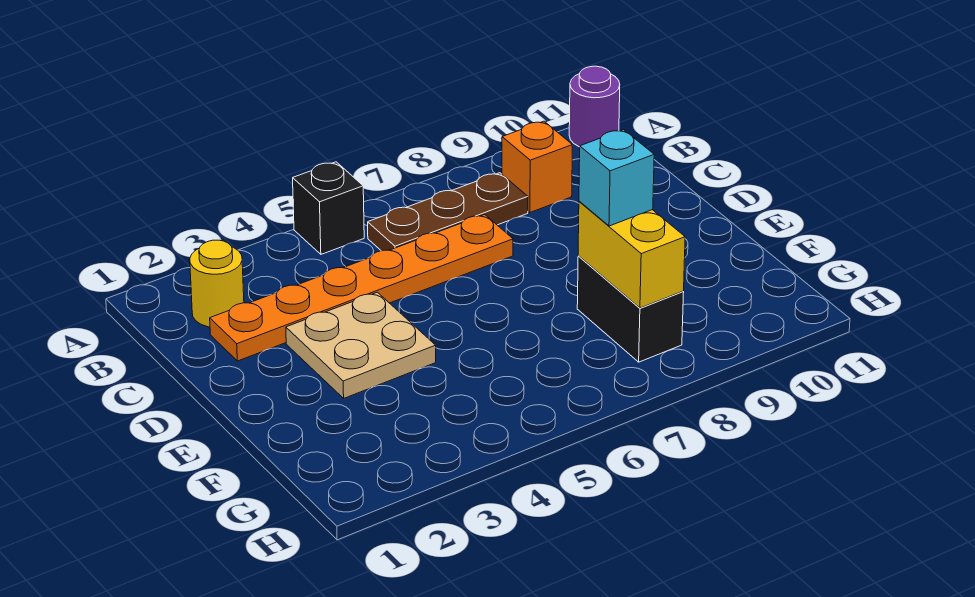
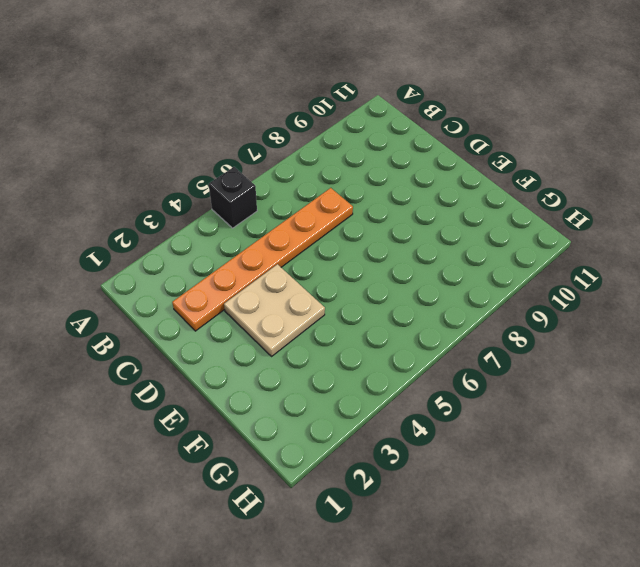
none -> purple 1x1 round brick [569,66,620,147]
none -> yellow 1x1 round brick [190,240,244,327]

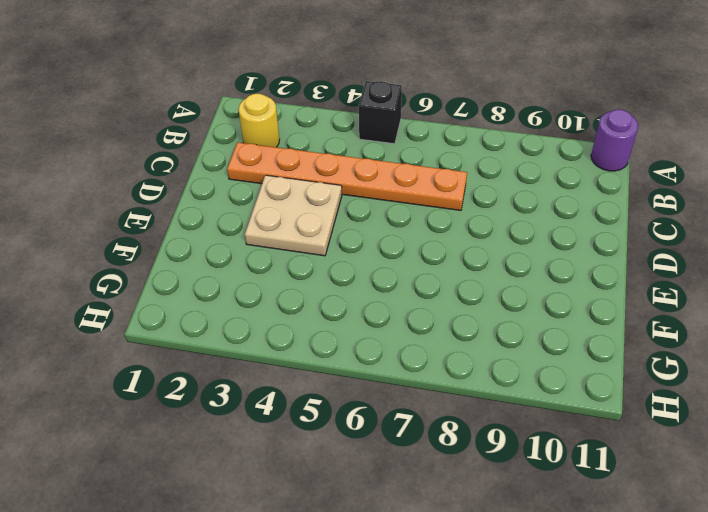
none -> brown 1x3 plate [368,173,528,251]
none -> orange 1x1 brick [502,121,572,212]

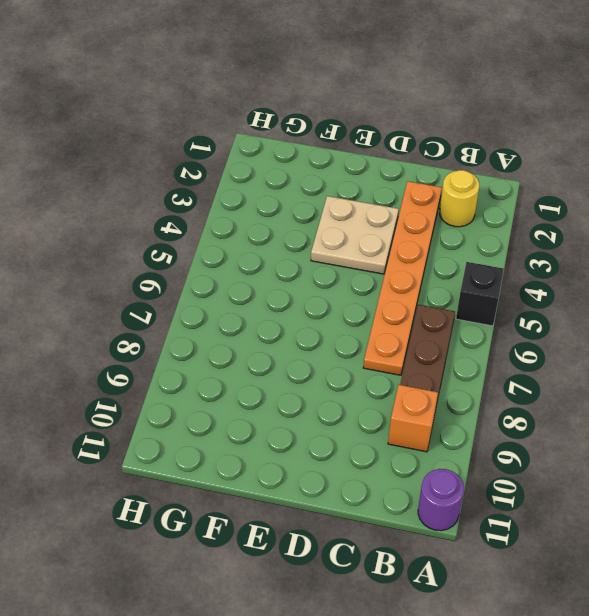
none -> black 1x2 brick [577,256,684,362]
none -> yellow 1x2 brick [578,201,685,308]

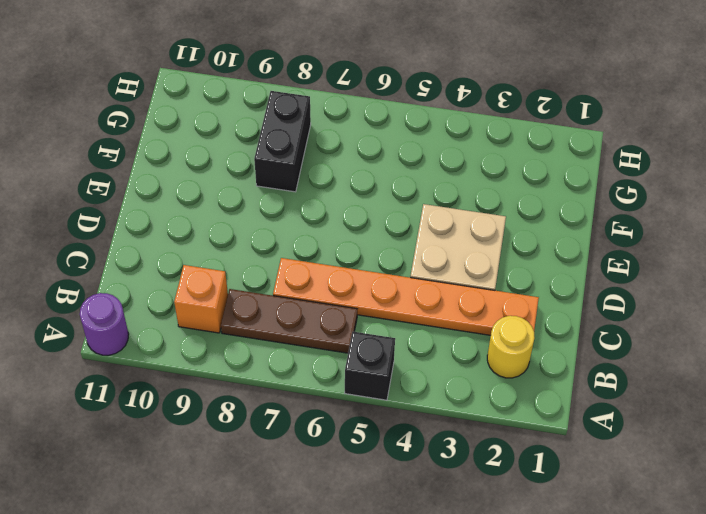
none -> yellow 1x2 brick [578,201,685,308]
none -> cyan 1x1 brick [579,130,654,226]

